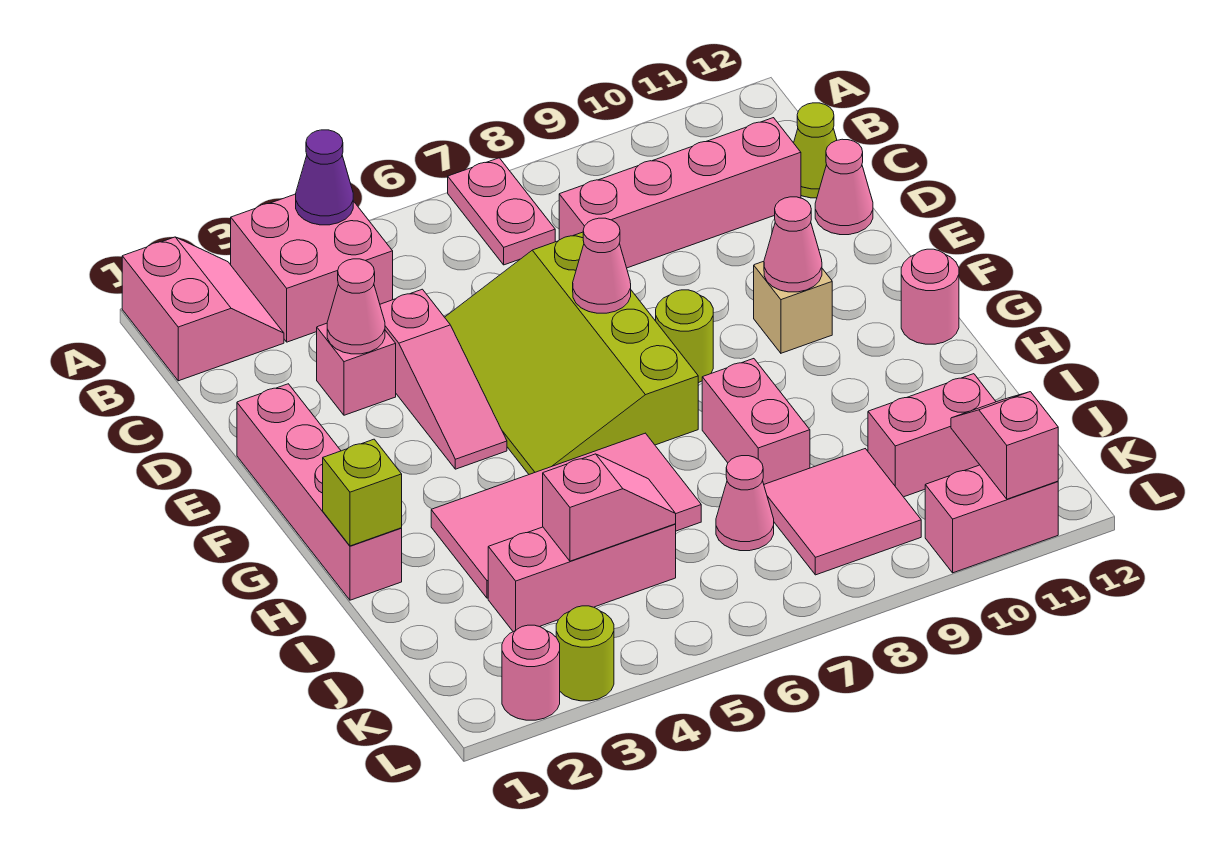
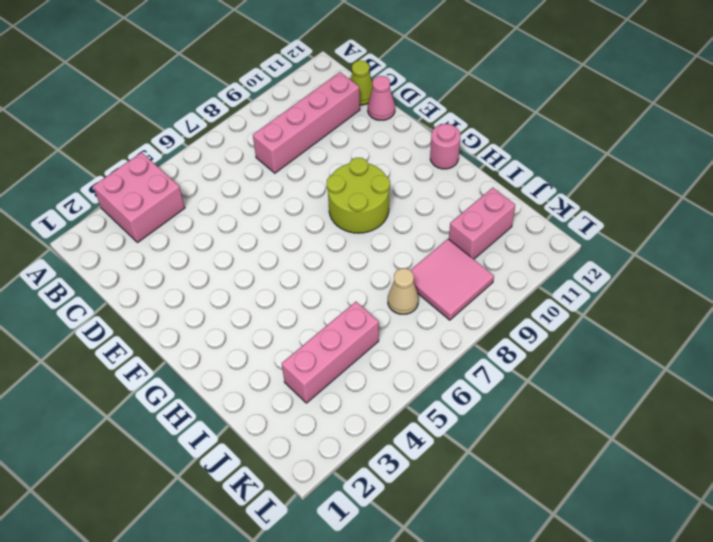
lime 2x2 round brick [327,158,390,233] -> lime 1x1 round brick [656,290,713,383]
tan 1x1 cone [388,268,419,314] -> pink 1x1 cone [716,456,774,551]
none -> pink 2x2 slope [122,237,284,381]
none -> pink 1x2 plate [448,158,555,265]
none -> pink 1x1 brick [317,323,396,415]

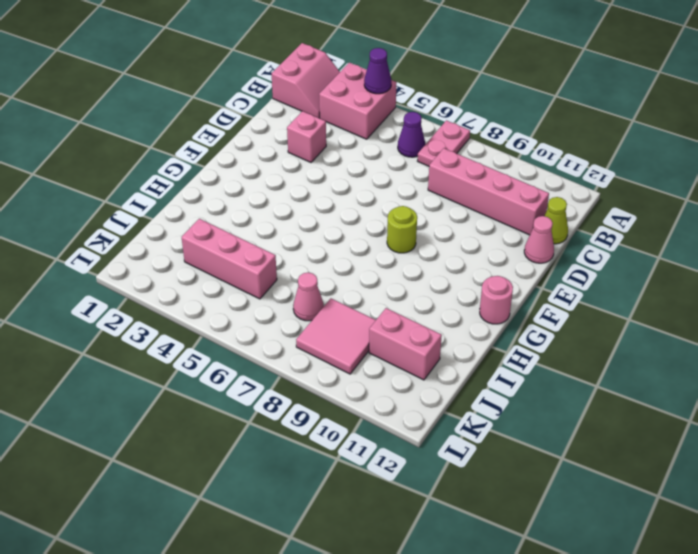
purple 1x1 cone [398,112,425,157] -> none
none -> pink 1x3 slope [380,289,507,469]
none -> lime 3x4 slope [445,232,698,474]
none -> pink 1x4 brick [237,384,402,600]

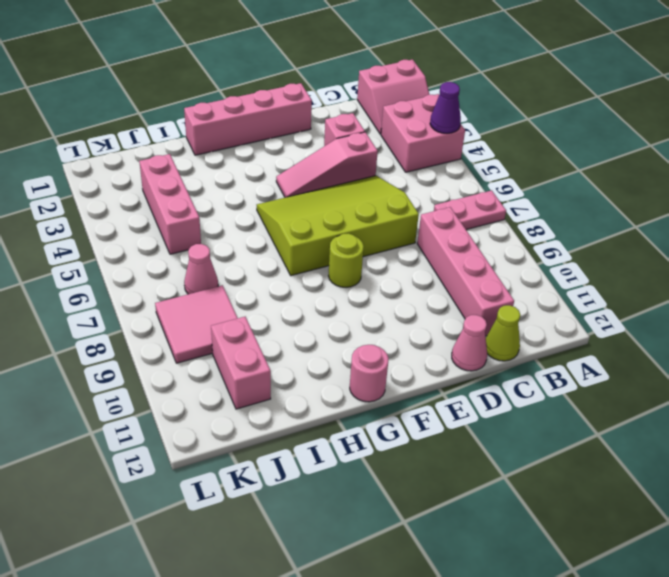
none -> tan 1x1 brick [754,261,832,353]
none -> pink 2x4 tile [431,433,701,598]
none -> pink 1x2 brick [702,359,810,484]

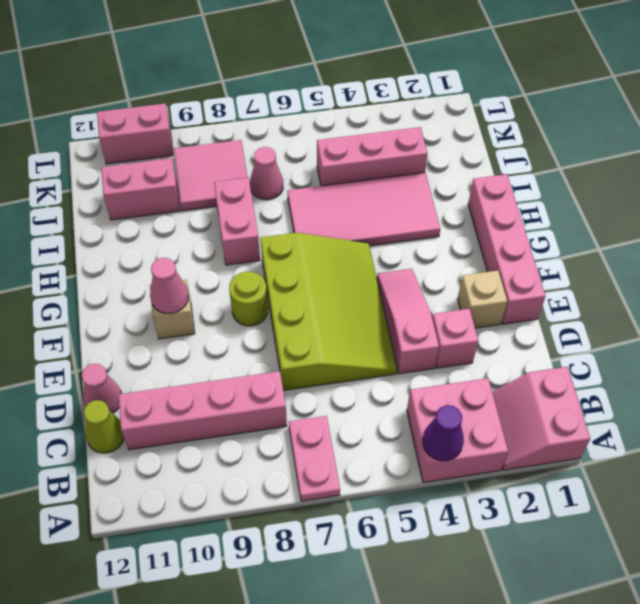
tan 1x1 brick [458,270,507,328] -> none
none -> pink 1x1 round brick [901,249,959,344]
none -> pink 1x1 round brick [502,625,560,720]
none -> lime 1x1 round brick [556,606,614,701]

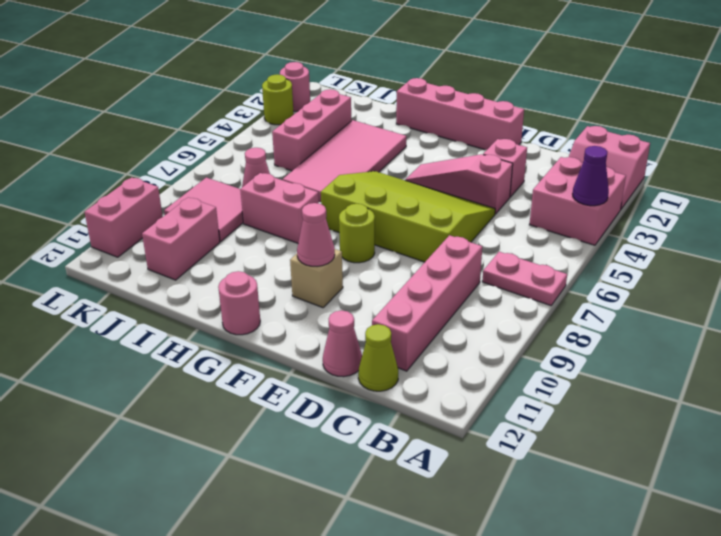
none -> pink 1x1 cone [327,259,385,354]
none -> pink 1x1 cone [573,218,631,313]
none -> lime 1x1 brick [323,439,402,546]

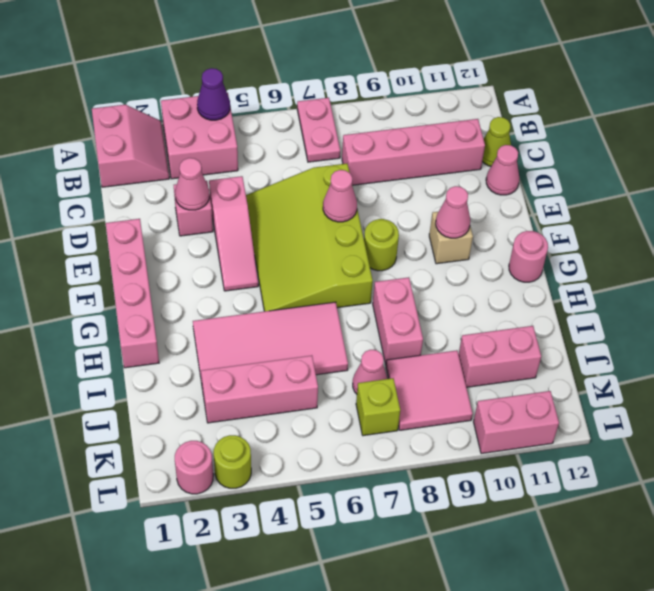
lime 1x1 brick [356,378,400,436] -> lime 1x1 brick moved to [323,439,402,546]
none -> pink 1x2 slope [543,454,676,561]
none -> pink 1x2 slope [951,392,1058,499]

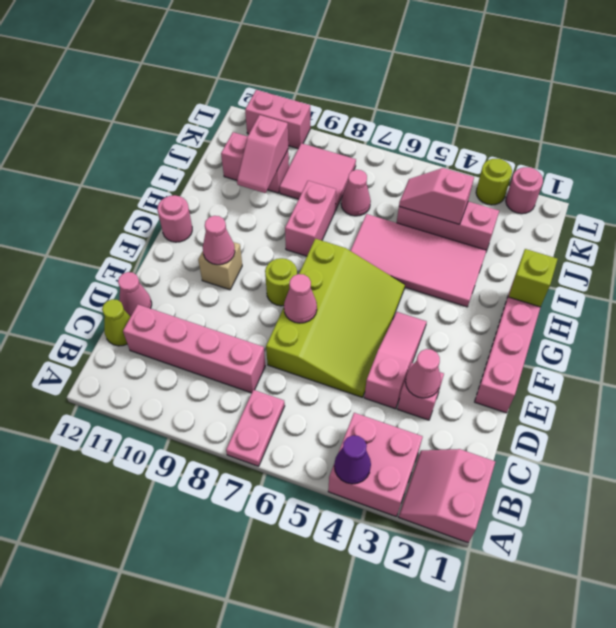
pink 1x2 slope [237,115,288,193] -> pink 1x2 slope moved to [951,392,1058,499]

